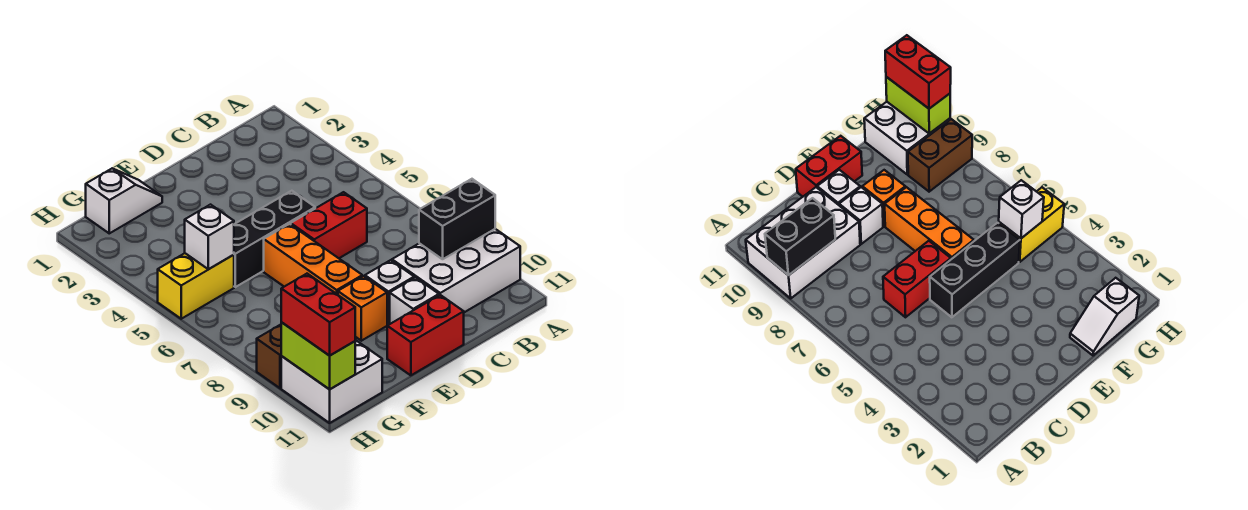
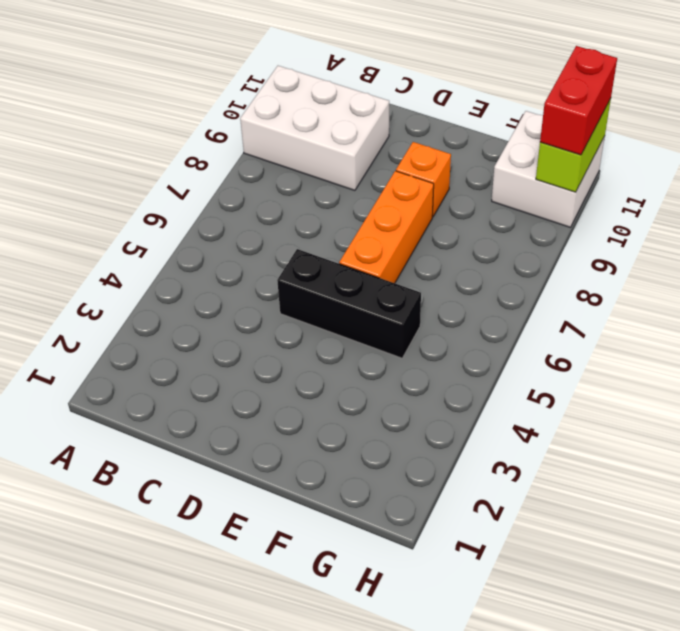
none -> red 1x2 brick [291,192,367,258]
none -> white 1x1 brick [365,260,414,325]
none -> white 1x1 brick [390,278,439,324]

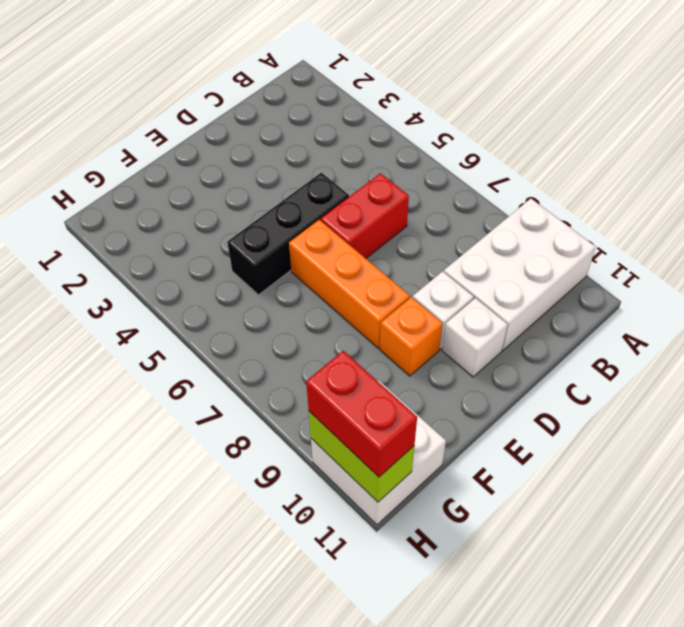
none -> red 1x2 brick [387,295,464,375]
none -> white 1x2 slope [86,168,162,233]
none -> yellow 1x2 brick [158,253,234,319]

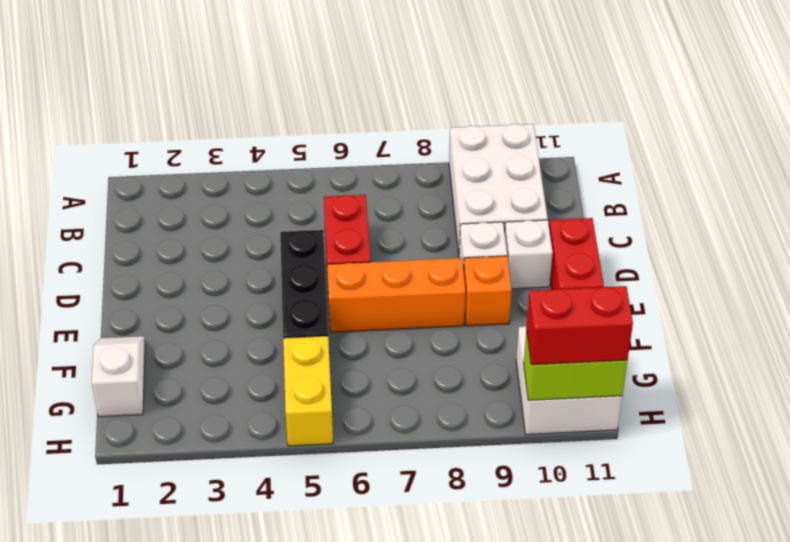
none -> brown 1x2 brick [257,325,281,388]
none -> black 1x2 brick [419,179,495,259]
none -> white 1x1 brick [185,205,234,269]

